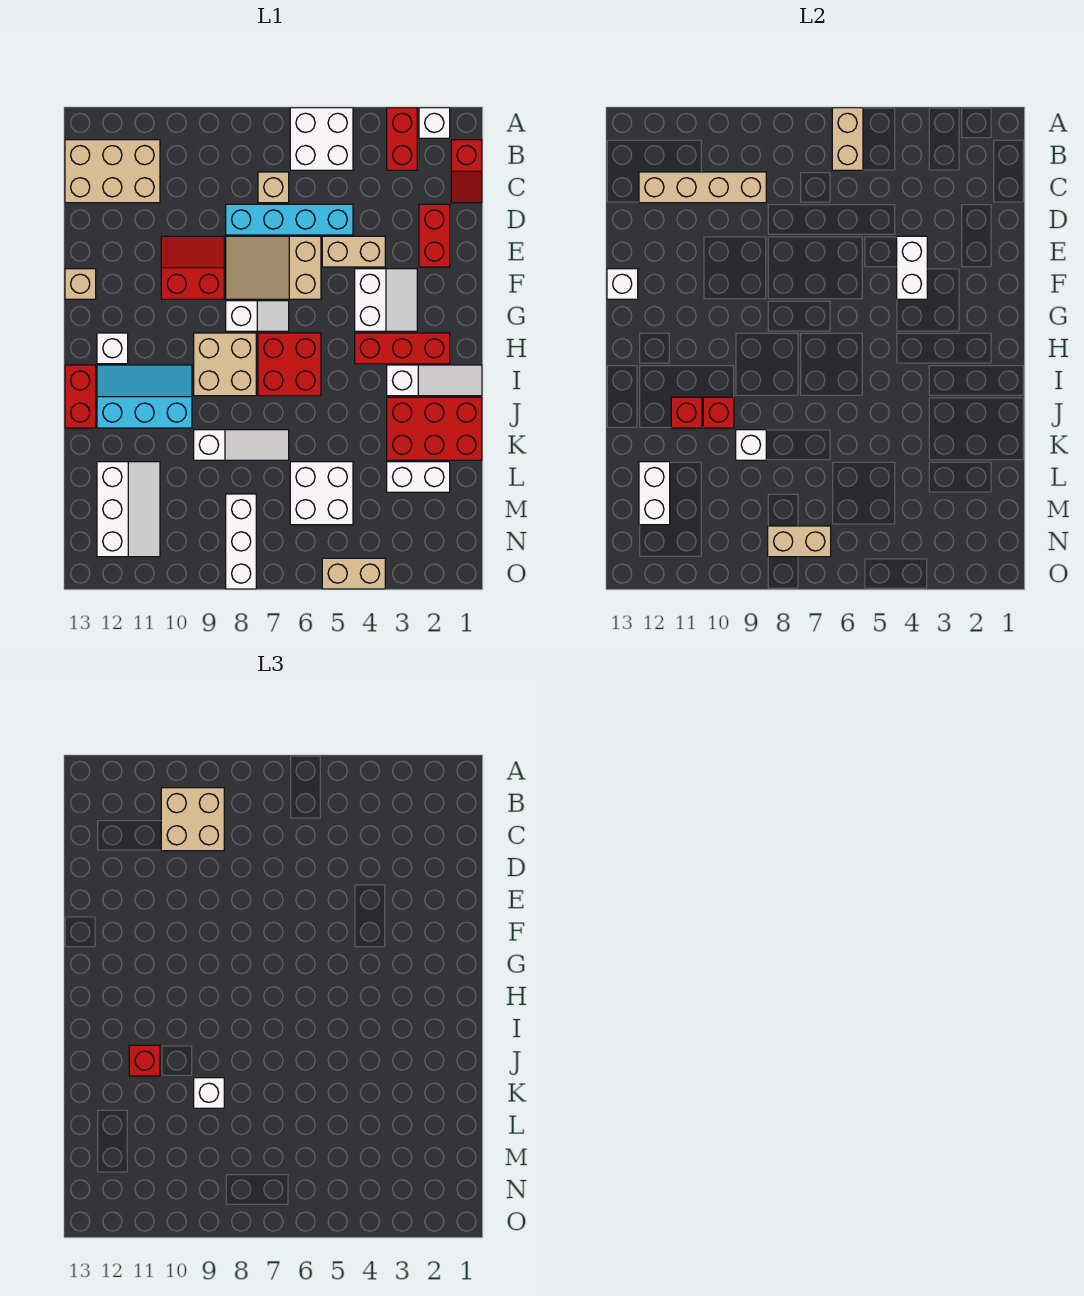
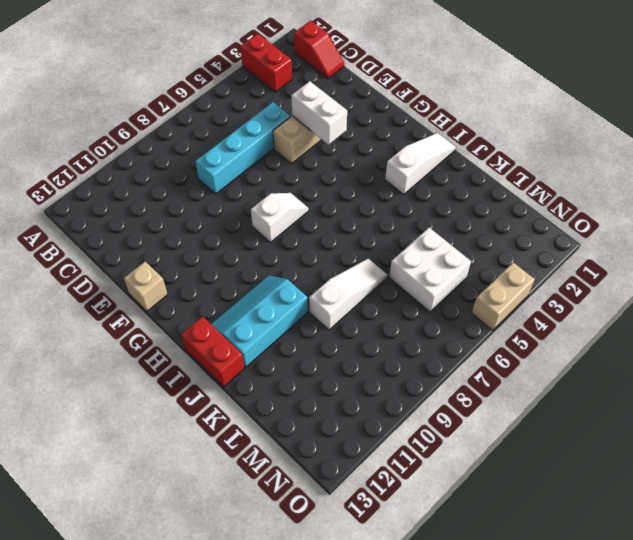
none -> white 1x1 brick [419,108,450,138]
none -> white 2x2 brick [290,108,353,170]
none -> tan 2x3 brick [65,140,160,203]
none -> tan 1x1 brick [258,172,289,203]

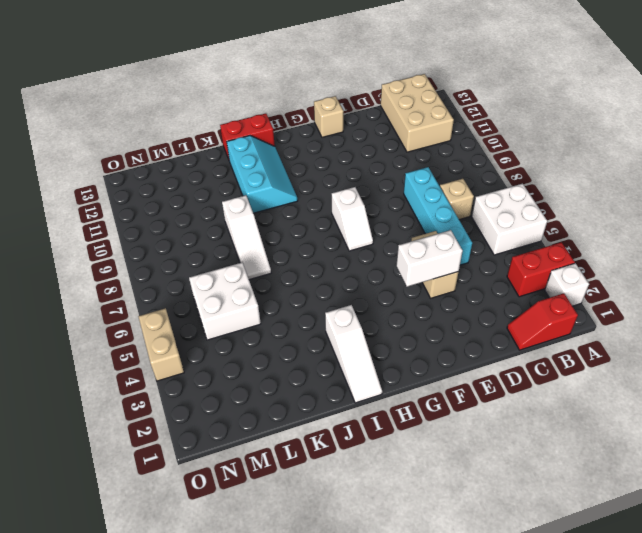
none -> red 1x2 brick [419,204,450,267]
none -> tan 2x3 slope [226,236,321,299]
none -> red 2x2 slope [161,236,224,299]
none -> white 2x2 slope [355,269,417,331]

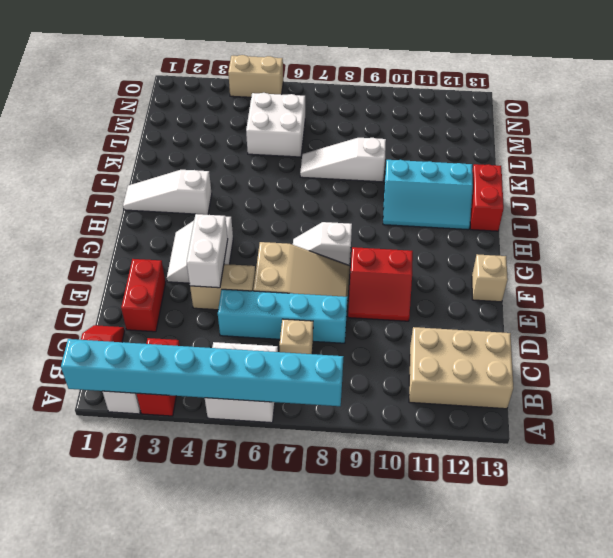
cyan 1x8 brick [61,339,344,406] -> tan 1x2 brick [832,108,863,170]
none -> red 1x3 brick [355,333,450,364]
none -> red 2x2 brick [258,333,321,396]
none -> tan 2x2 brick [194,333,256,396]
none -> white 1x1 brick [97,333,128,364]

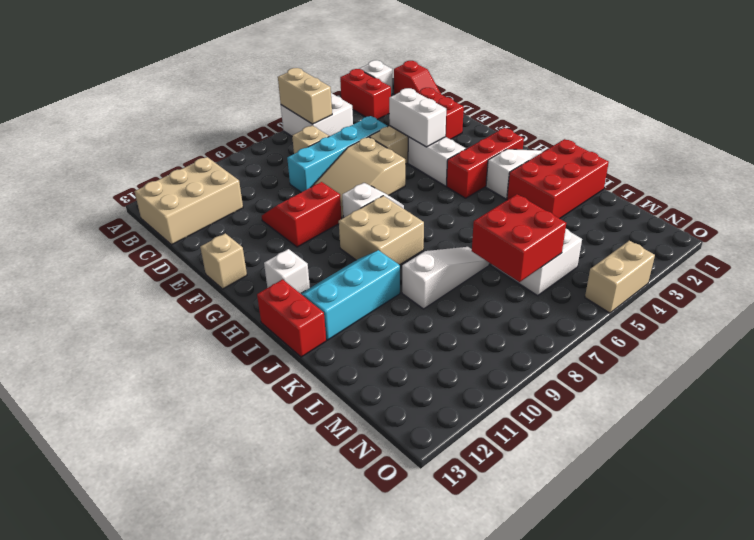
red 2x2 brick [472,194,566,282] -> red 2x2 brick moved to [258,333,321,396]
none -> white 1x2 brick [387,462,450,492]
none -> white 2x3 slope [97,462,160,557]
none -> white 1x3 brick [226,494,256,589]
none -> tan 1x4 brick [639,172,766,203]

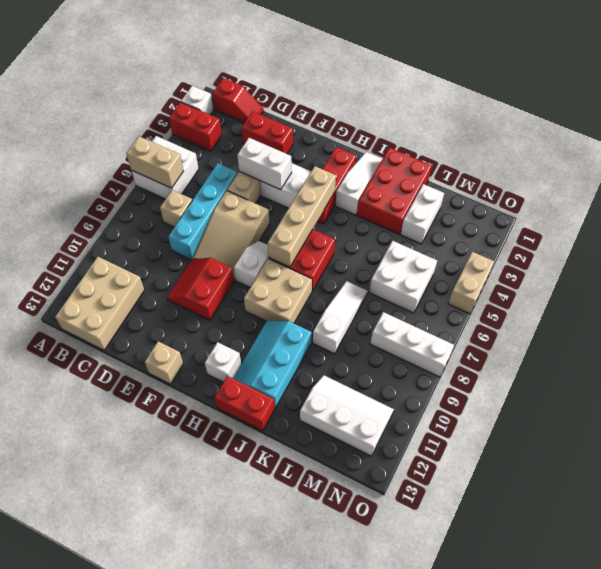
tan 1x4 brick [268,166,336,267] -> tan 1x4 brick moved to [639,172,766,203]
none -> white 1x1 brick [607,269,638,299]
none -> red 1x1 brick [703,397,734,428]
none -> red 1x1 brick [671,397,702,428]
none -> white 1x1 brick [736,430,766,460]

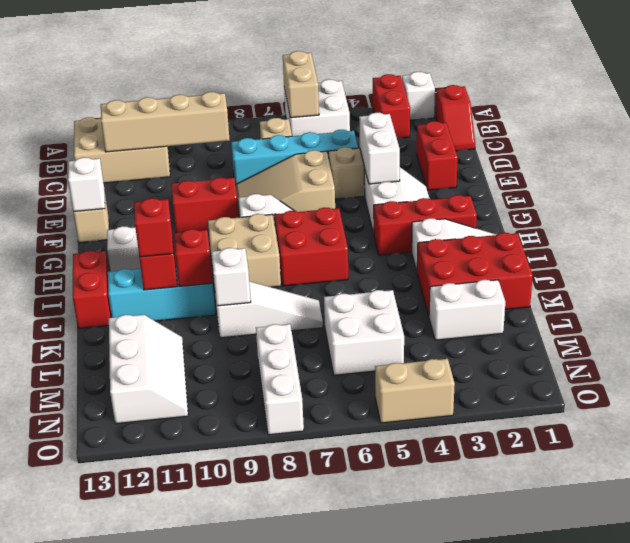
none -> white 1x2 brick [639,462,670,525]
none -> tan 1x2 brick [768,526,831,557]
none -> tan 2x2 brick [161,788,224,851]
none -> white 1x1 brick [194,1078,224,1108]

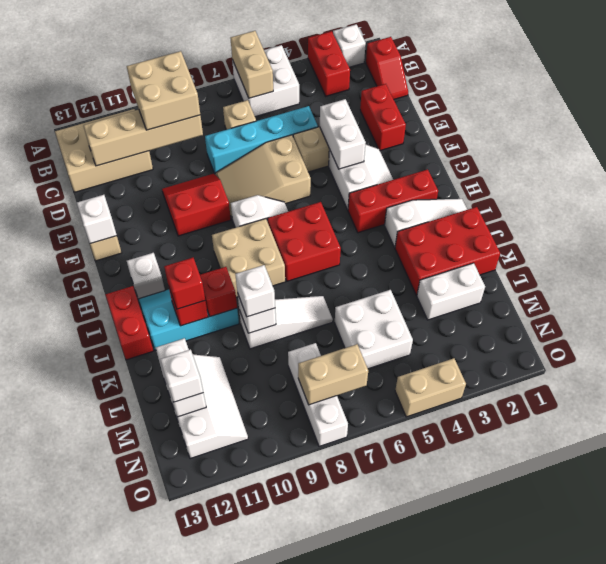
white 1x1 brick [160,350,203,402] -> none

